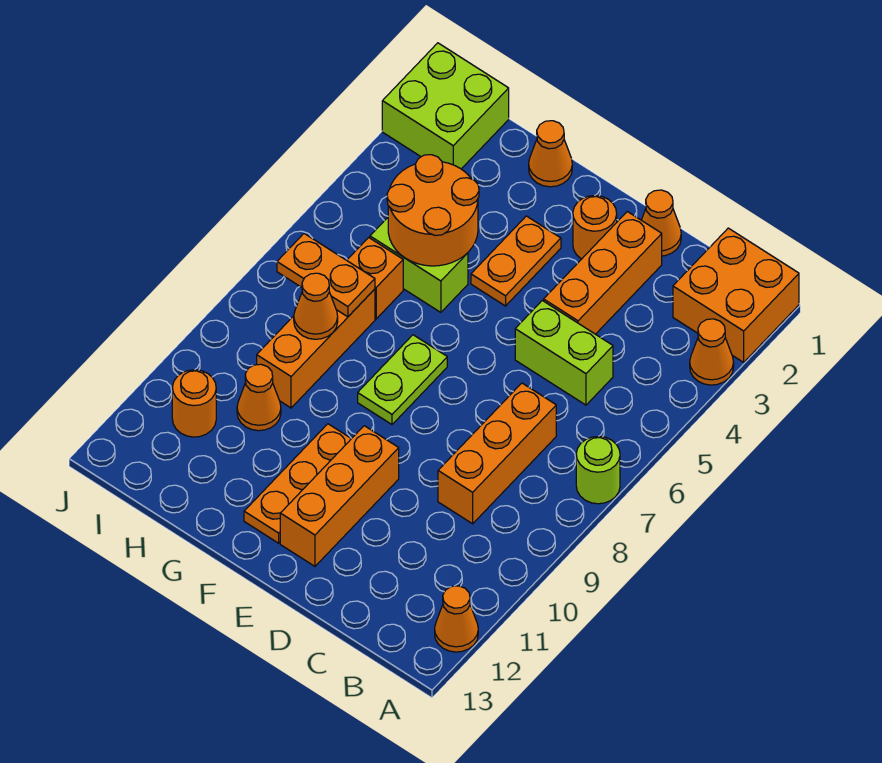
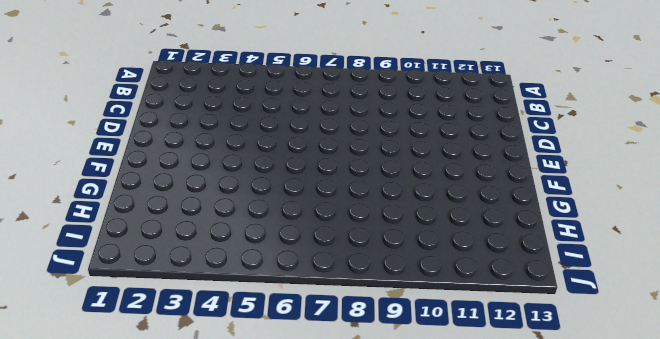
none -> orange 2x2 brick [673,228,799,362]
none -> orange 1x1 cone [690,319,734,385]
none -> lime 1x1 round brick [576,436,620,504]

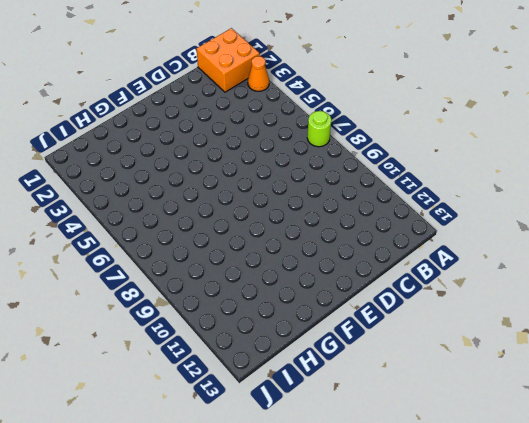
none -> orange 1x1 cone [435,586,478,652]
none -> lime 1x2 brick [515,301,613,405]
none -> orange 1x3 brick [438,383,556,524]

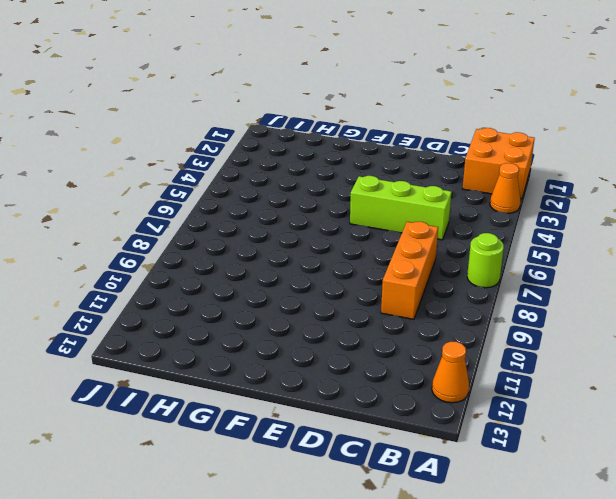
lime 1x3 brick [350,176,451,240] -> lime 1x2 brick [515,301,613,405]
none -> orange 1x1 cone [642,190,681,256]
none -> orange 1x3 brick [544,212,662,334]
none -> orange 1x1 round brick [573,195,617,259]

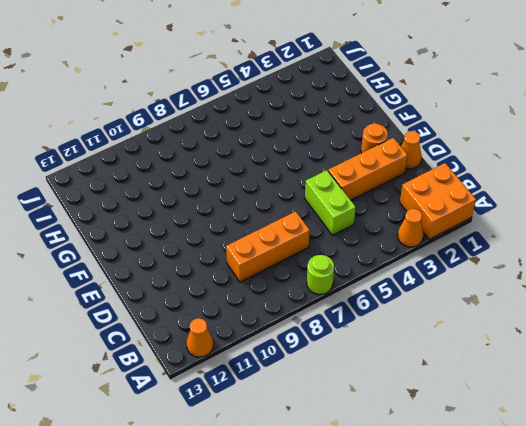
none -> orange 1x3 brick [280,426,399,566]
none -> orange 1x2 plate [471,216,561,306]
none -> lime 1x2 plate [358,335,447,424]

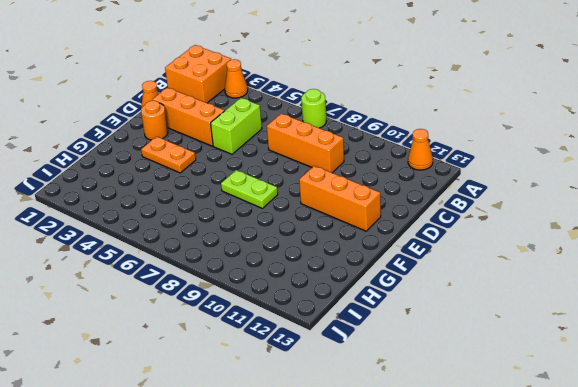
none -> orange 1x3 plate [244,424,351,543]
none -> orange 1x1 cone [529,121,572,187]
none -> lime 1x2 brick [370,218,468,312]

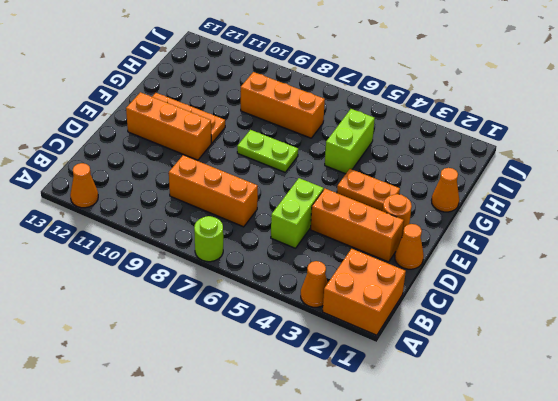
none -> orange 1x1 brick [347,238,403,319]
none -> orange 1x1 cone [237,364,281,431]
none -> lime 2x2 brick [382,43,509,169]

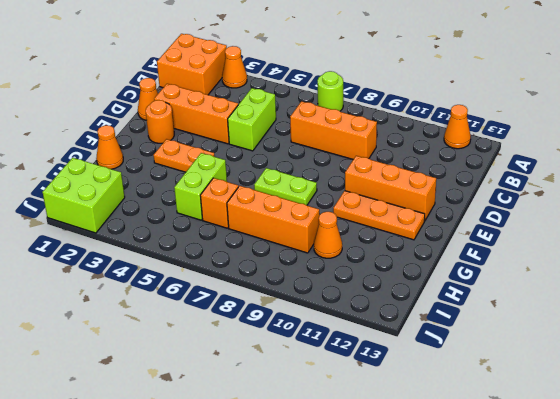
none -> orange 1x1 round brick [172,370,216,437]
none -> orange 2x2 round brick [387,155,479,266]
none -> orange 1x2 plate [277,234,375,317]

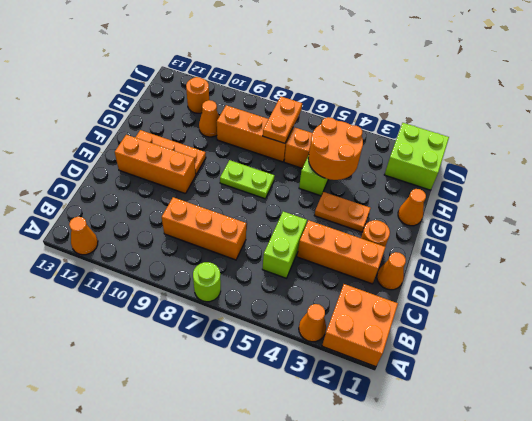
none -> orange 1x1 cone [294,273,338,339]

